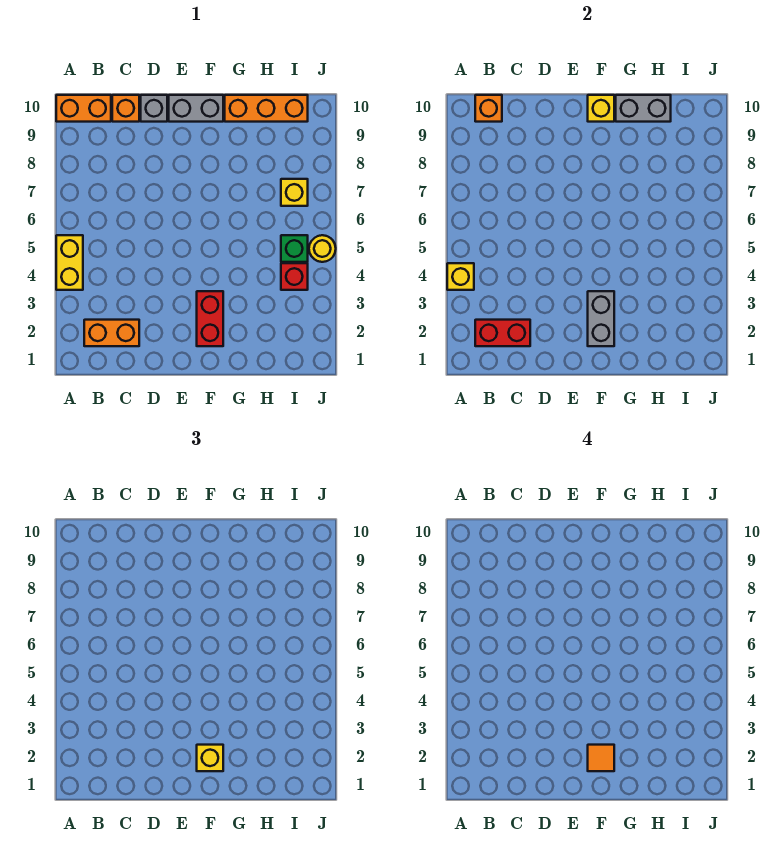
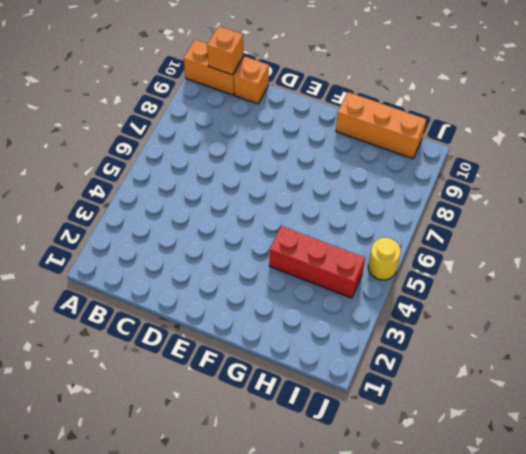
red 1x3 brick [269,226,365,298] -> red 1x1 brick [281,263,308,290]
none -> yellow 1x2 brick [56,235,83,290]
none -> orange 1x2 brick [84,320,139,346]
none -> grey 1x1 brick [141,95,167,122]

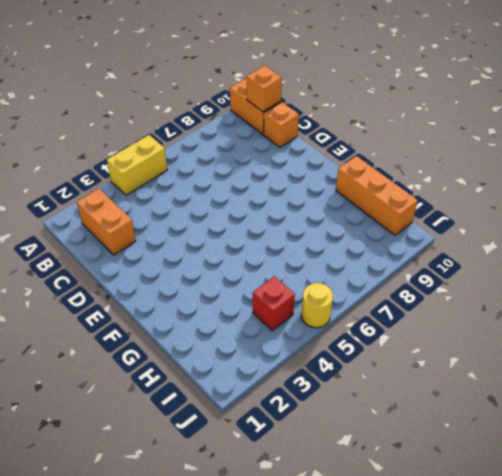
none -> grey 1x1 brick [141,95,167,122]
none -> grey 1x2 brick [169,95,223,122]
none -> red 1x2 brick [197,291,223,346]

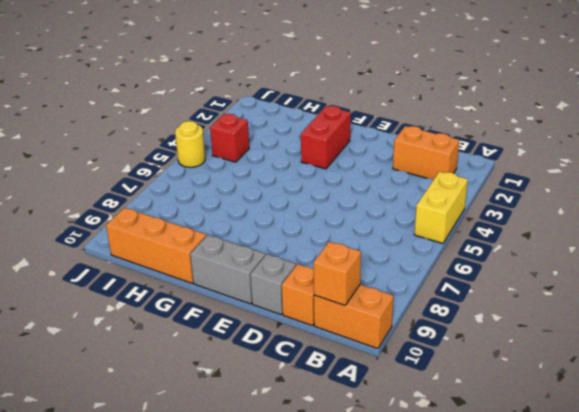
none -> green 1x1 brick [281,235,308,262]
none -> yellow 1x1 brick [281,179,308,206]
none -> yellow 1x1 brick [447,263,474,290]

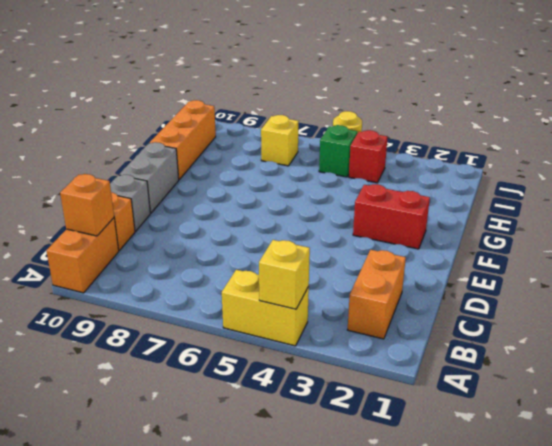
none -> red 1x2 brick [475,320,530,346]
none -> grey 1x2 brick [588,291,614,346]
none -> yellow 1x1 brick [588,95,614,122]

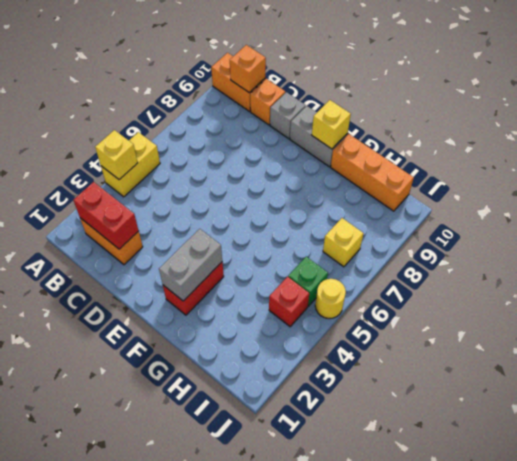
none -> grey 1x2 brick [616,95,671,122]
none -> yellow 1x1 brick [197,745,223,771]
none -> orange 1x1 tile [588,745,614,771]

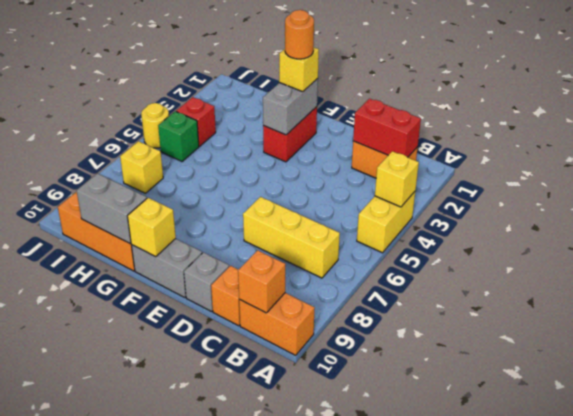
yellow 1x3 brick [243,197,340,278] -> none
orange 1x1 round brick [285,10,314,59] -> orange 1x1 tile [588,745,614,771]

